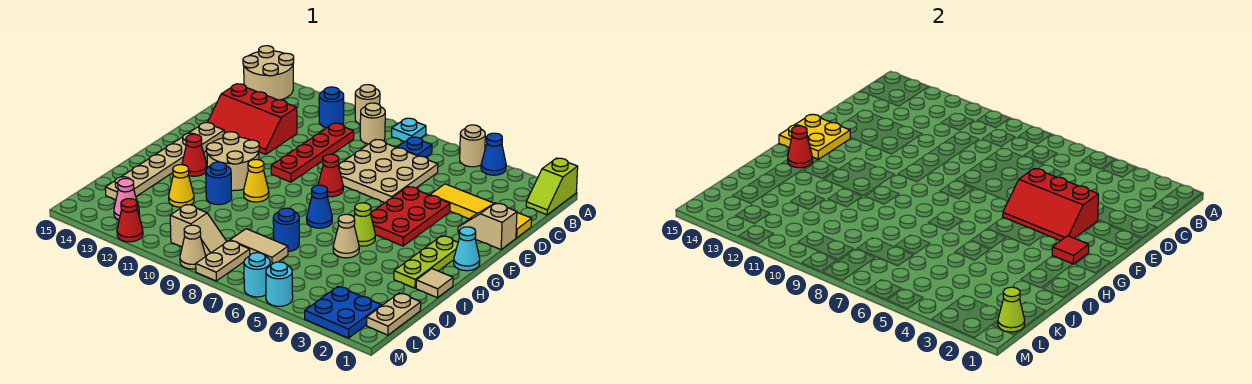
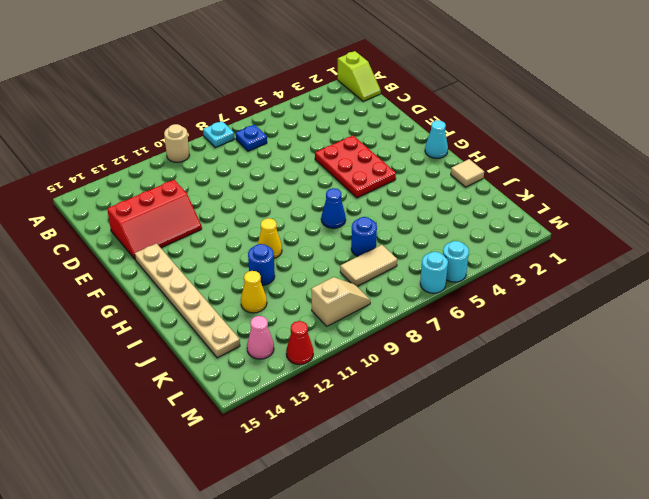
none -> blue 1x1 cone [481,133,506,175]
none -> tan 1x1 round brick [460,125,485,167]
none -> tan 2x2 round brick [243,46,294,100]
none -> tan 1x1 round brick [360,103,385,144]

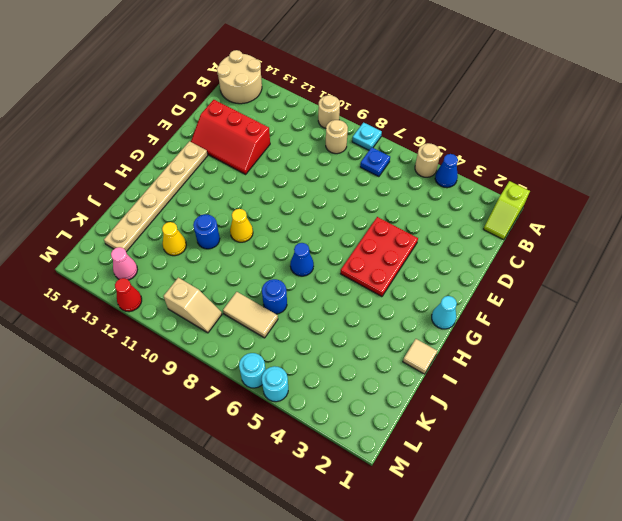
none -> blue 1x1 round brick [319,87,344,128]
none -> tan 3x3 plate [339,139,438,203]
none -> red 1x4 plate [271,123,354,182]
none -> yellow 1x4 tile [430,184,532,238]

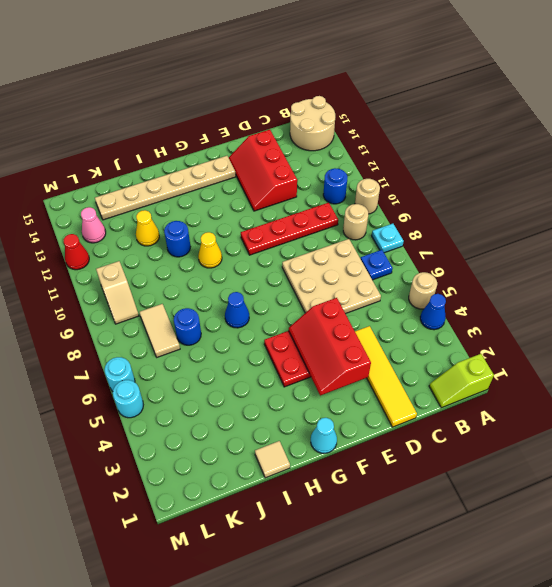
none -> tan 1x2 slope [458,203,517,249]
none -> red 1x1 cone [318,154,343,197]
none -> lime 1x3 plate [394,236,458,288]
none -> tan 2x2 round brick [206,132,259,191]

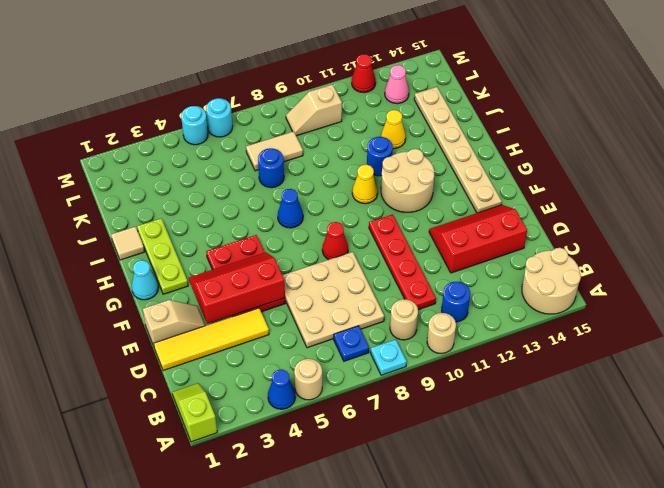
none -> lime 1x1 cone [354,203,375,246]
none -> red 1x1 cone [182,134,207,176]
none -> tan 1x1 cone [333,214,359,258]
none -> tan 1x2 plate [367,293,421,335]

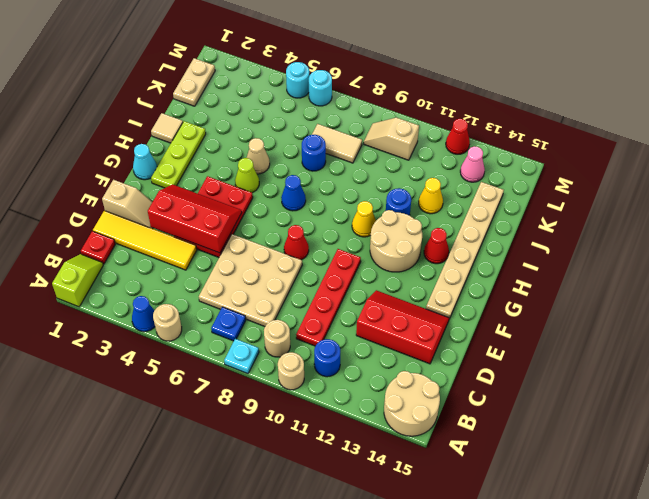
red 1x1 plate [81,231,115,264] -> none
none -> blue 2x2 plate [305,287,381,338]
none -> tan 1x2 plate [196,240,250,281]
none -> tan 1x1 cone [180,225,206,269]
none -> yellow 2x2 plate [779,114,850,159]

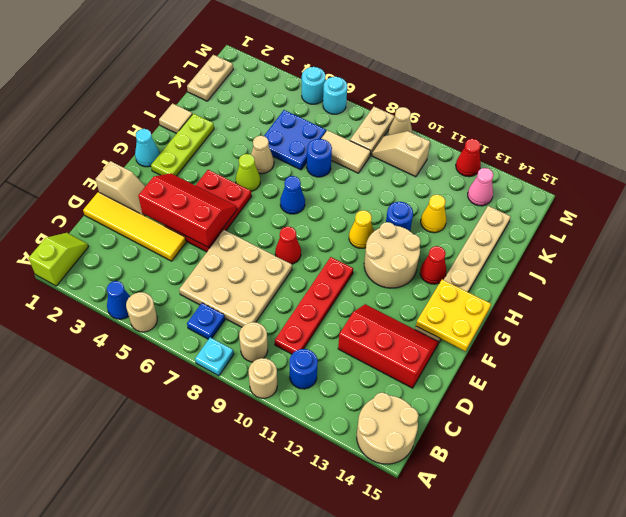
blue 2x2 plate [264,110,326,170] -> blue 2x2 plate moved to [305,287,381,338]
none -> red 1x1 tile [1052,236,1089,264]
none -> red 1x1 cone [788,126,813,168]
none -> lime 1x1 cone [998,287,1025,332]

